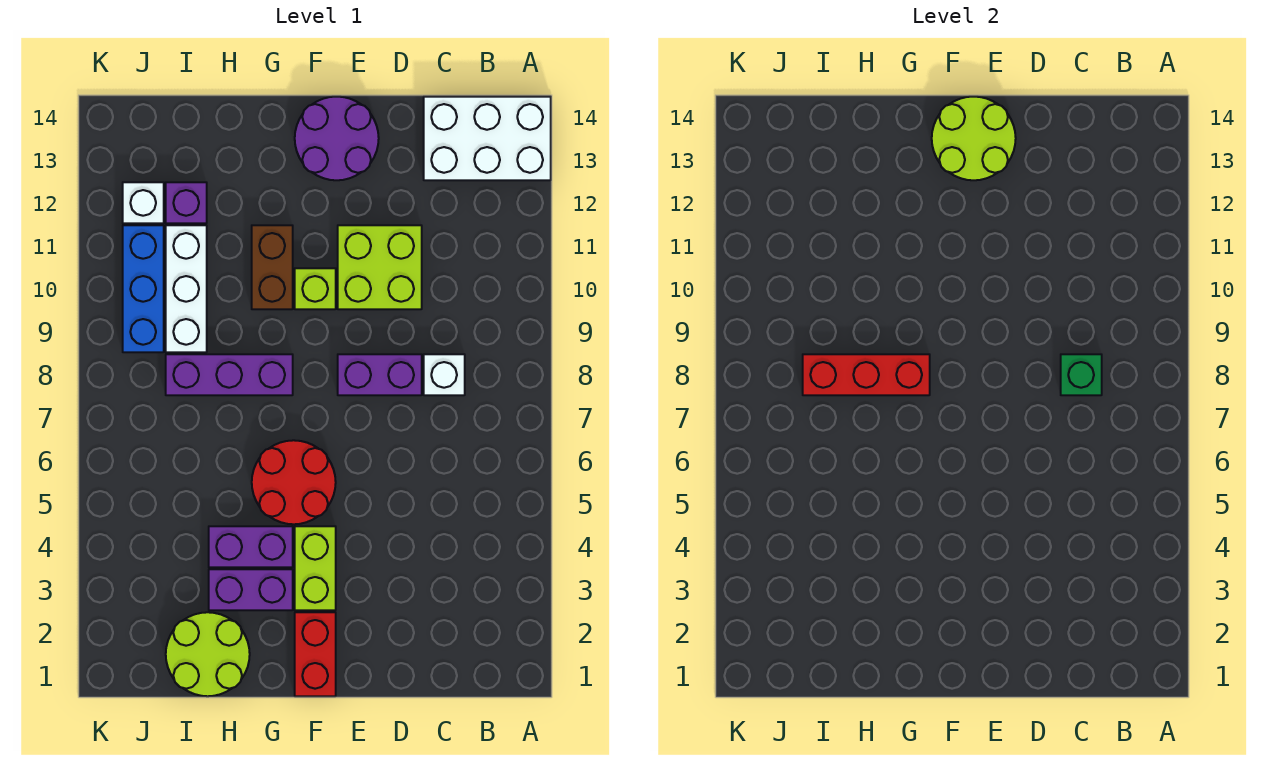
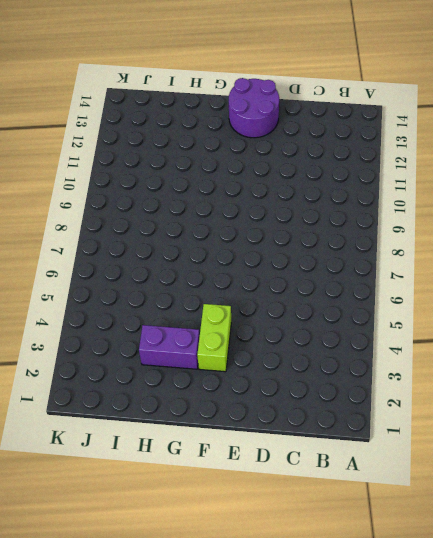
none -> white 2x3 brick [424,97,551,180]
none -> white 1x1 brick [424,354,465,395]
none -> purple 1x2 brick [338,354,422,395]

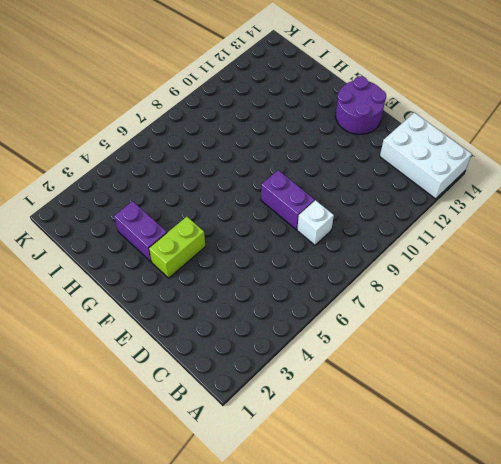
none -> lime 2x2 brick [338,225,422,309]
none -> red 1x2 brick [295,612,336,696]
none -> red 2x2 round brick [252,440,336,524]

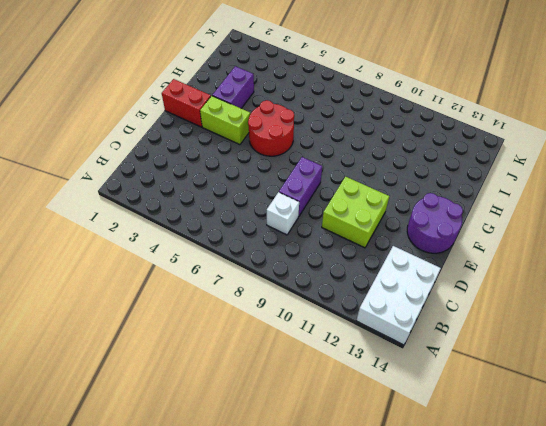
none -> lime 1x1 brick [295,268,336,309]
none -> purple 1x2 brick [209,526,293,567]
none -> purple 1x3 brick [166,354,293,395]

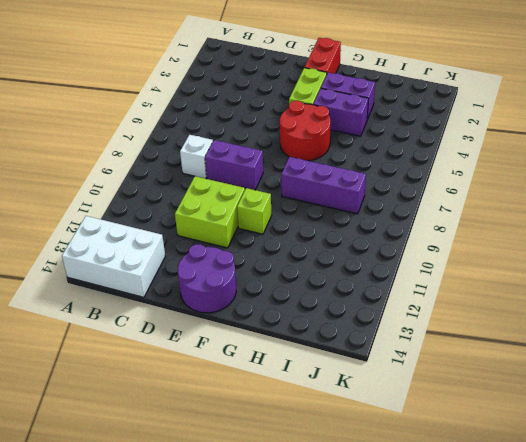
none -> brown 1x2 brick [252,225,293,309]
none -> lime 2x2 round brick [166,612,250,696]
none -> white 1x3 brick [166,225,207,352]

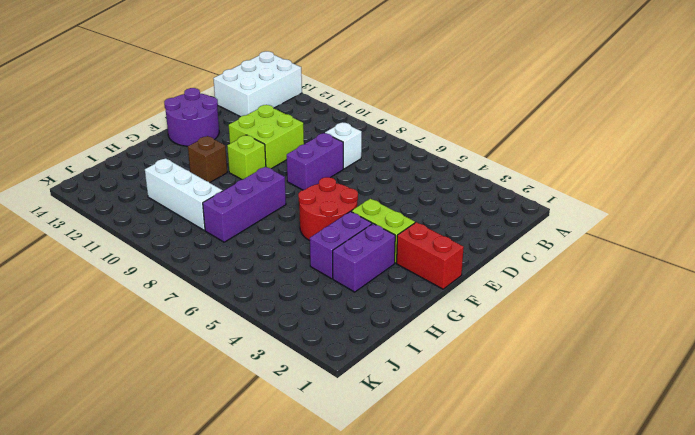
brown 1x1 brick [188,136,227,183] -> brown 1x2 brick [252,225,293,309]
none -> lime 2x2 round brick [166,612,250,696]
none -> purple 1x1 brick [166,182,207,223]
none -> blue 1x3 brick [123,225,164,352]

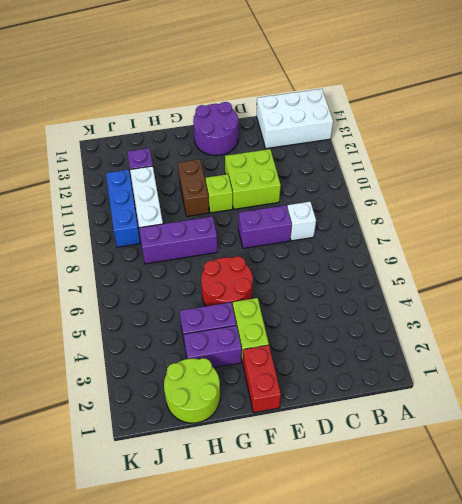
none -> white 1x1 brick [123,182,164,223]
none -> green 1x1 brick [1061,354,1102,395]
none -> lime 2x2 round brick [932,97,1016,180]

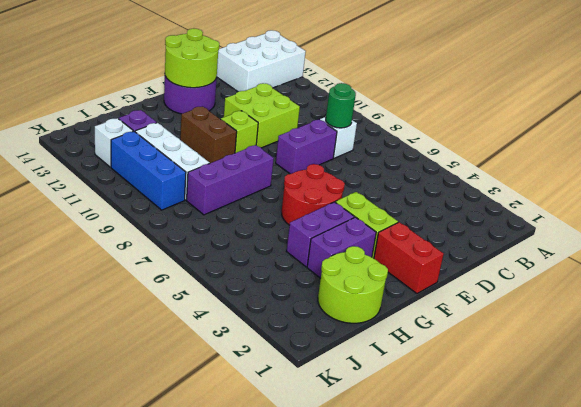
green 1x1 round brick [326,83,356,128] -> green 1x1 brick [1061,354,1102,395]
none -> red 1x3 brick [803,354,930,395]

